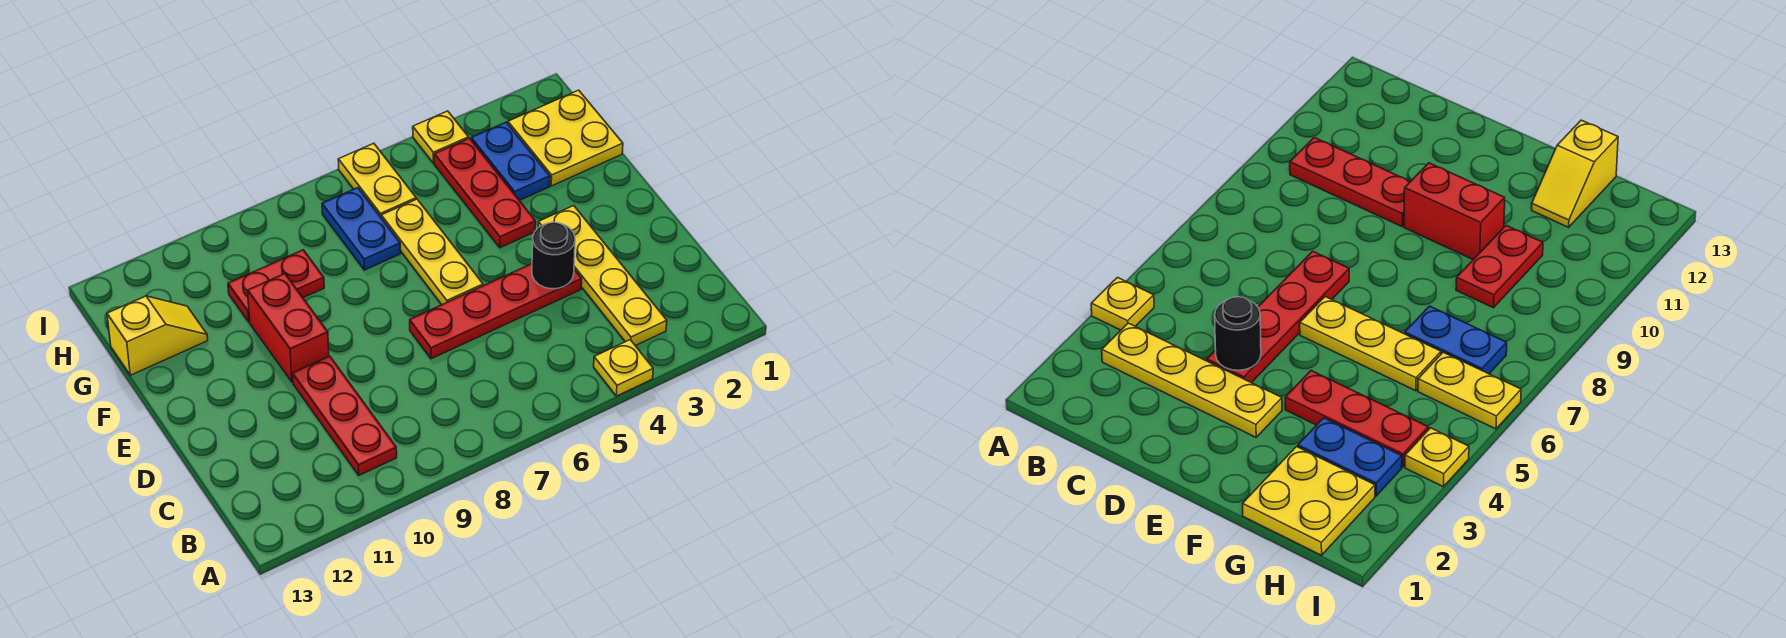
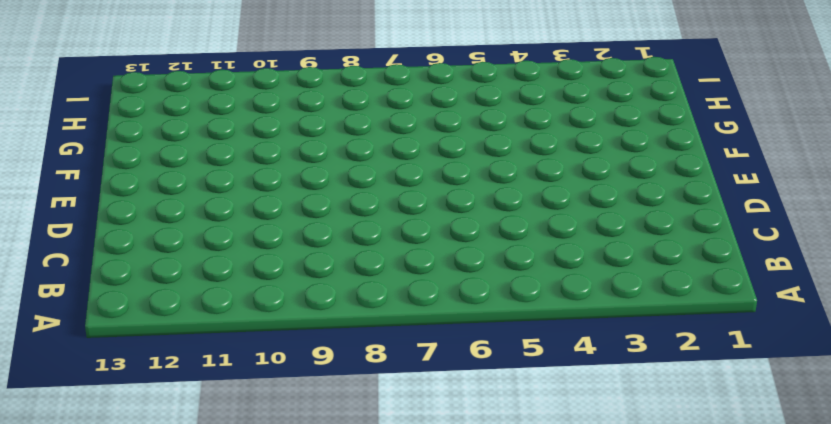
none -> yellow 1x1 plate [594,340,653,396]
none -> yellow 1x4 plate [538,206,667,346]
none -> red 1x3 plate [292,356,397,475]

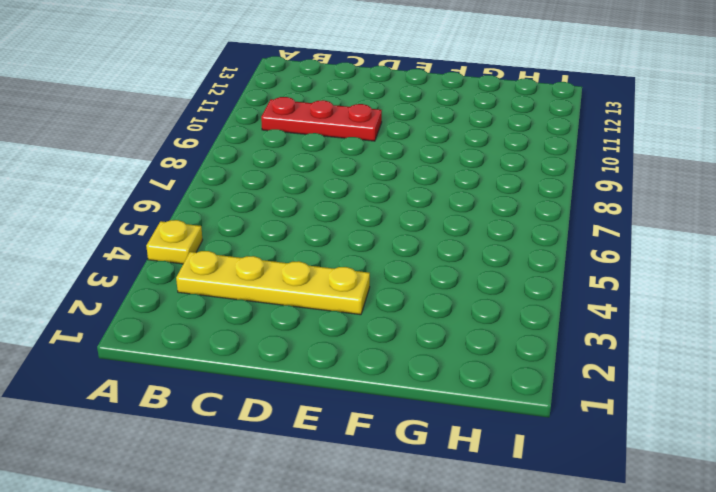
none -> red 1x4 plate [410,264,582,359]
none -> yellow 1x3 plate [381,199,483,304]
none -> red 1x2 brick [248,274,329,382]

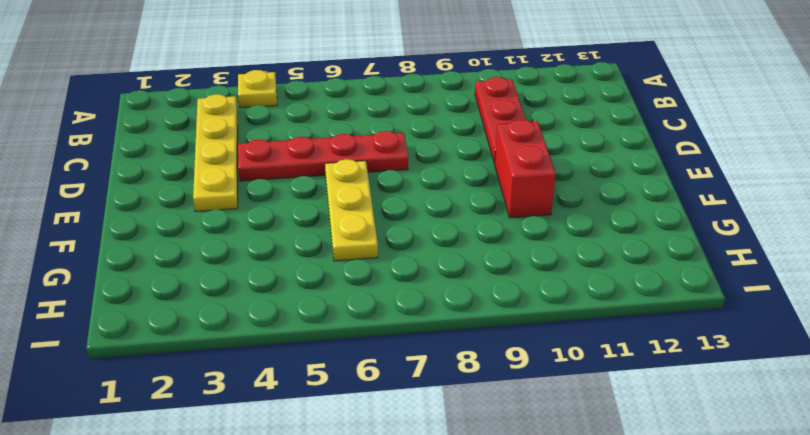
none -> red 1x3 plate [434,138,536,248]
none -> yellow 2x2 plate [508,90,623,186]
none -> blue 1x2 plate [471,122,550,201]

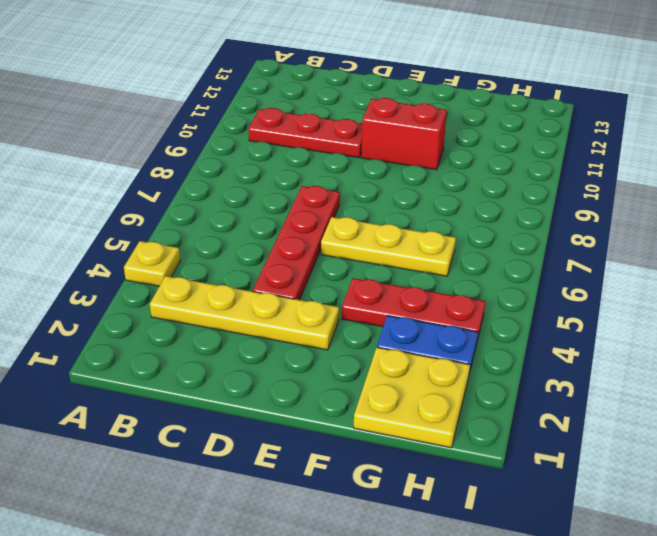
none -> blue 1x2 plate [322,188,401,270]
none -> red 1x2 plate [228,250,324,322]
none -> yellow 1x2 slope [107,296,208,375]

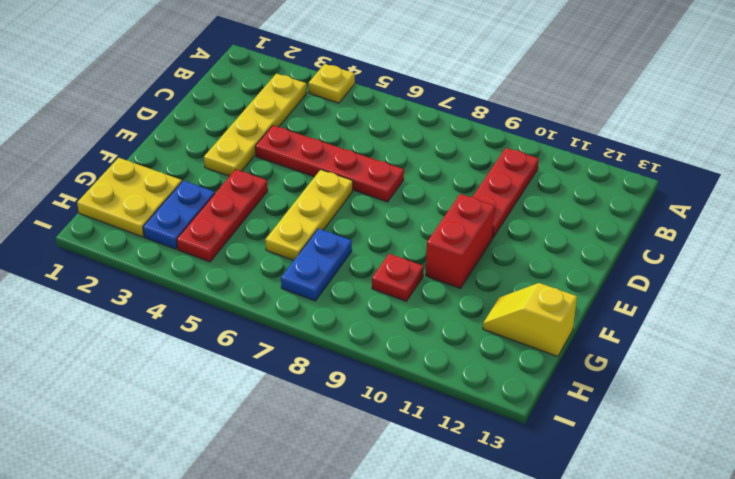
red 1x1 plate [372,254,424,301] -> red 1x2 plate [228,250,324,322]
none -> yellow 1x2 plate [338,143,416,217]
none -> yellow 1x1 plate [413,111,469,163]
none -> black 1x1 round brick [532,222,575,289]

